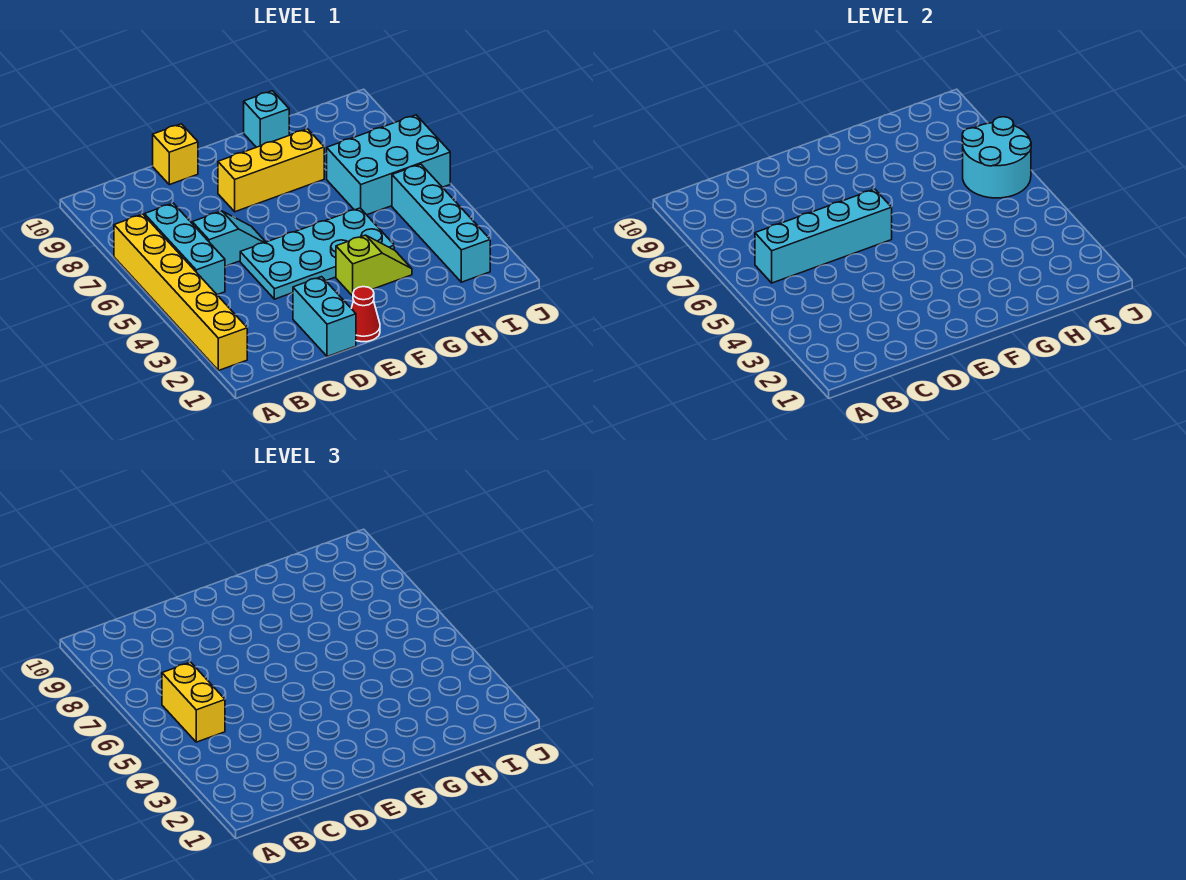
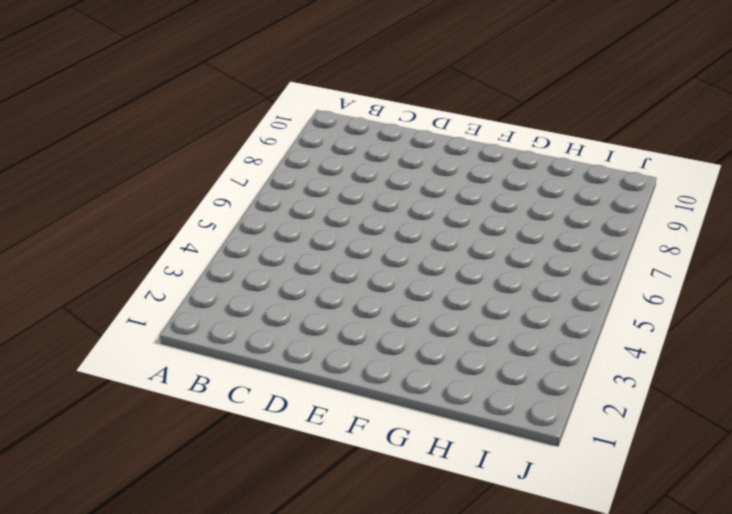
none -> yellow 1x6 brick [114,214,247,371]
none -> cyan 1x3 brick [144,203,225,295]
none -> cyan 1x2 slope [192,211,265,266]

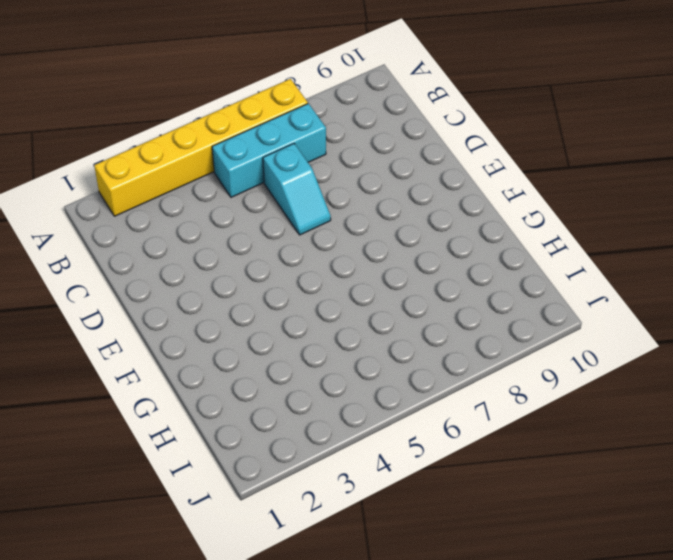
none -> cyan 1x2 brick [293,277,356,357]
none -> cyan 2x4 plate [240,208,394,299]
none -> yellow 1x1 brick [153,124,198,185]

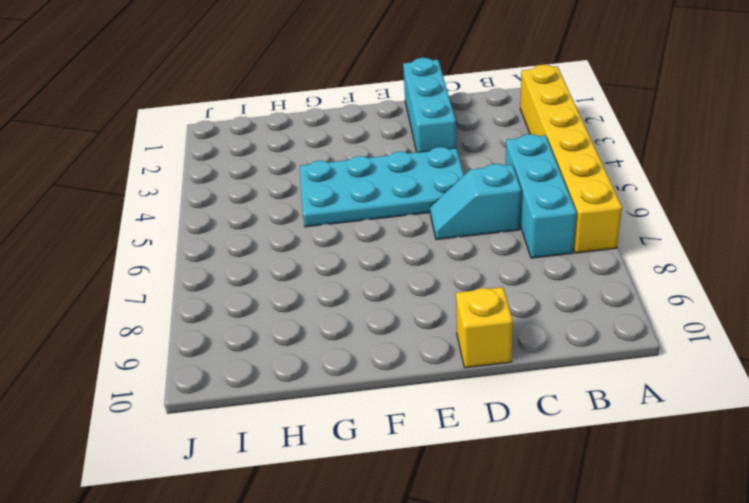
cyan 1x3 brick [403,58,456,152] -> cyan 1x2 brick [293,277,356,357]
none -> red 1x1 cone [351,287,380,342]
none -> yellow 1x3 brick [218,129,324,212]
none -> lime 1x2 slope [336,235,412,296]

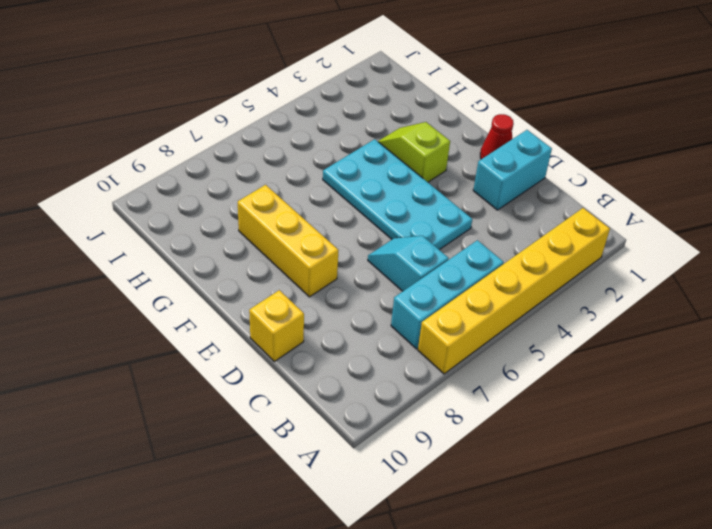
none -> cyan 1x1 brick [244,91,289,147]
none -> cyan 2x3 brick [327,115,450,215]
none -> cyan 1x4 brick [392,164,490,282]

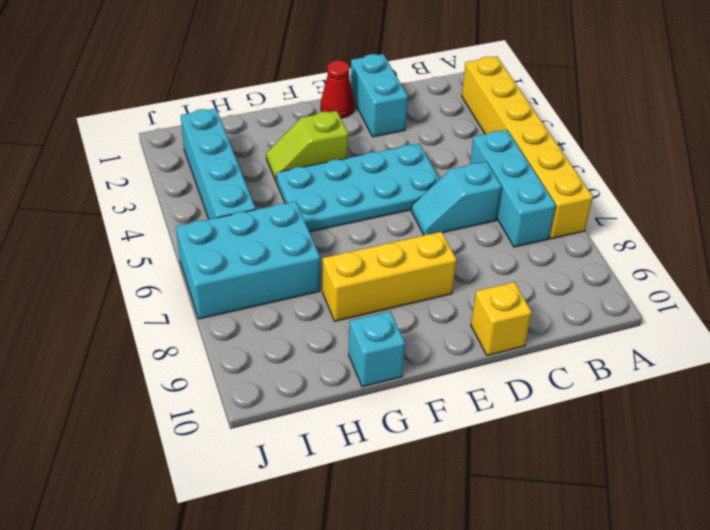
none -> cyan 1x4 brick [755,189,892,283]
none -> cyan 2x2 round brick [962,117,1031,198]
none -> yellow 1x2 brick [162,662,225,742]

